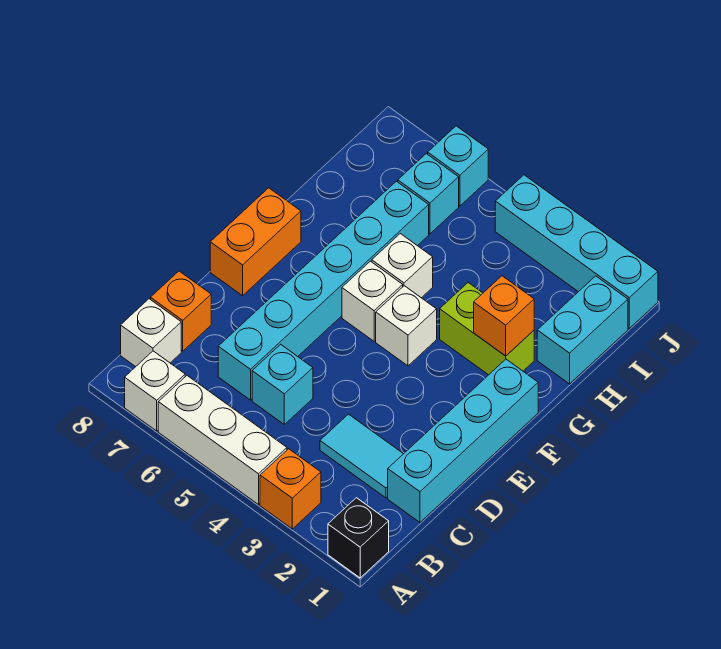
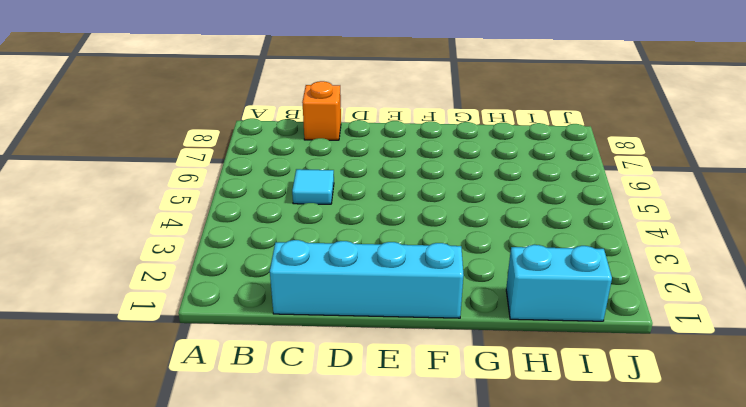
cyan 1x1 tile [292,169,334,204] -> cyan 1x1 brick [252,344,313,424]
none -> black 1x1 brick [328,498,389,578]
none -> orange 1x1 brick [260,449,321,529]
none -> white 1x3 brick [158,376,287,505]

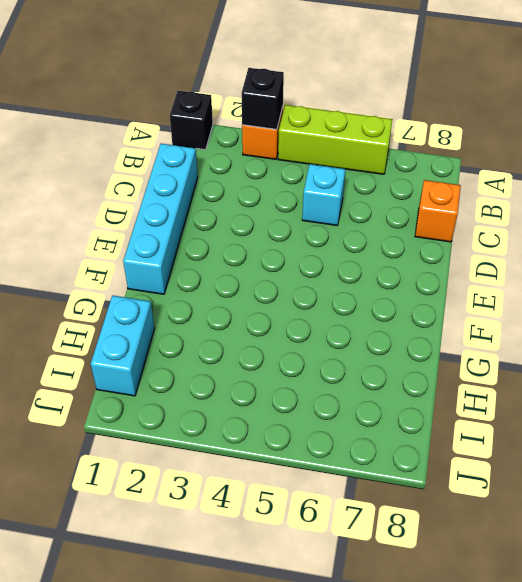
black 1x1 brick [242,68,284,129] -> none
lime 1x3 brick [278,105,393,174] -> white 1x3 brick [158,376,287,505]
none -> white 1x1 brick [125,351,185,431]
none -> white 1x1 brick [121,299,181,367]
none -> cyan 1x2 tile [320,414,403,498]

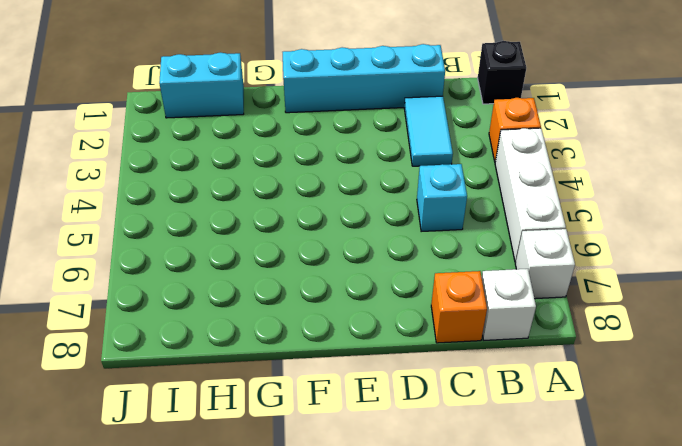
none -> cyan 1x6 brick [218,181,429,400]
none -> orange 1x2 brick [210,188,301,296]
none -> white 1x1 brick [376,286,437,366]

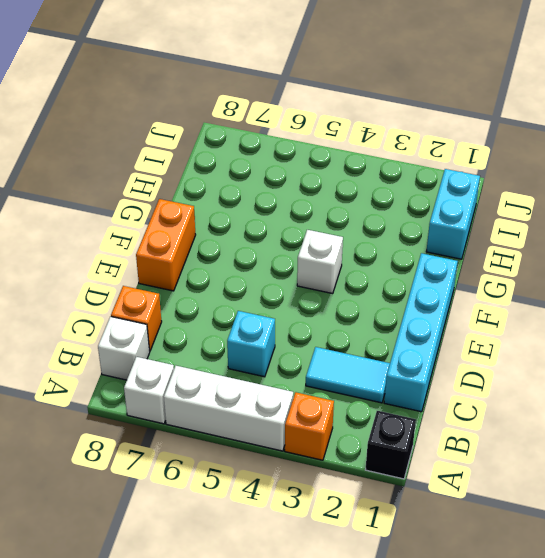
none -> cyan 1x6 brick [218,181,429,400]
none -> white 1x1 brick [342,261,403,341]
none -> lime 1x2 brick [440,283,534,375]

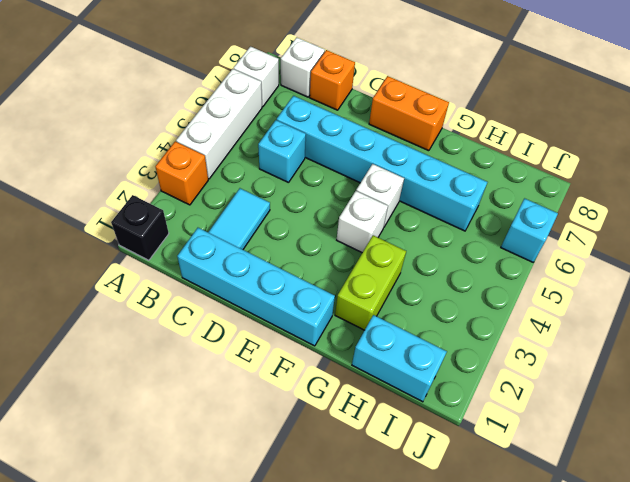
none -> white 1x1 brick [372,234,433,298]
none -> cyan 1x1 brick [398,154,459,234]
none -> cyan 1x4 brick [495,175,658,328]

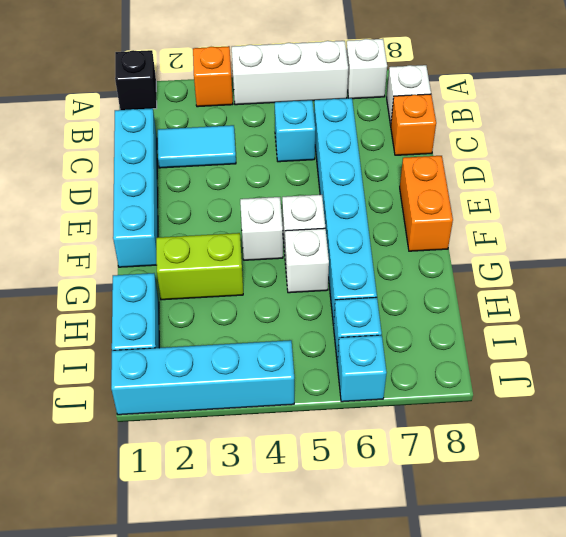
none -> orange 1x1 brick [474,276,534,356]

